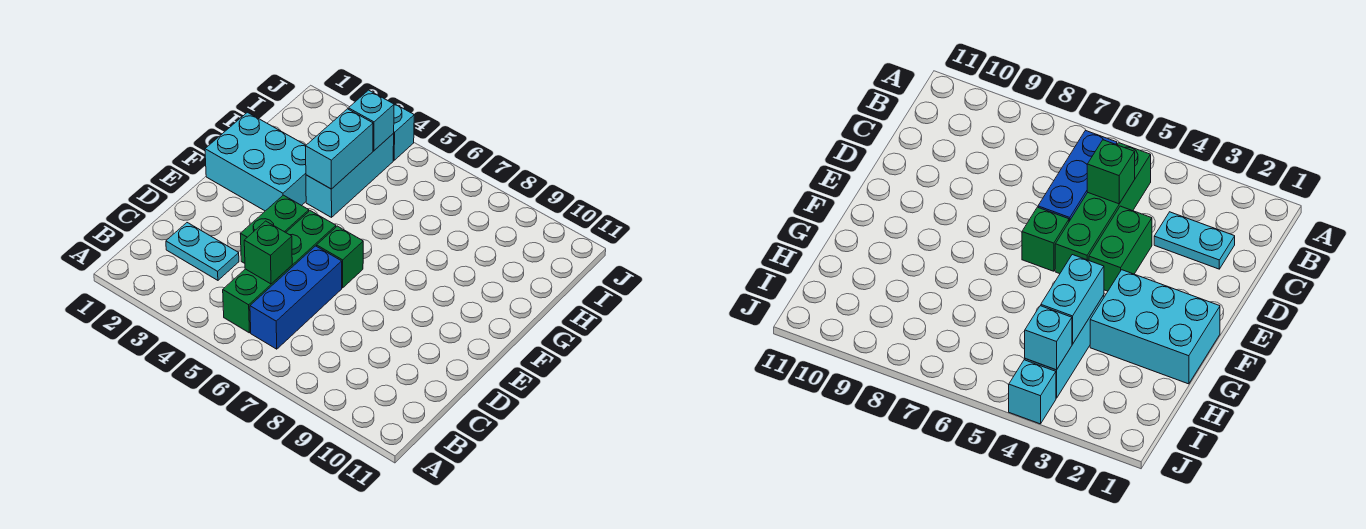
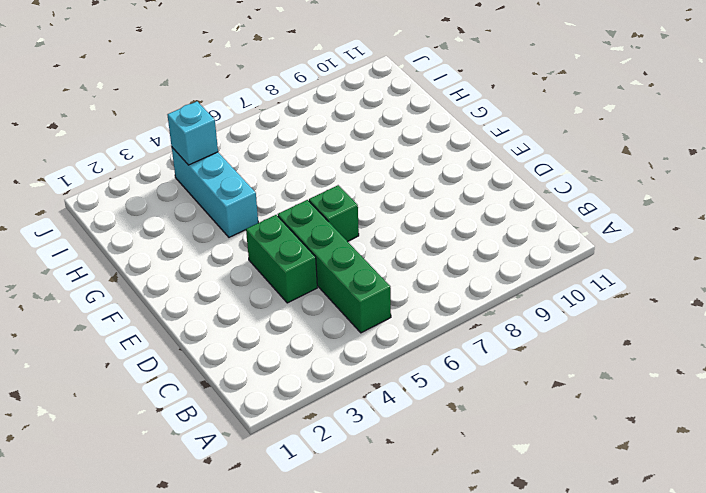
none -> blue 1x3 brick [250,246,342,349]
none -> cyan 1x2 plate [166,223,239,280]

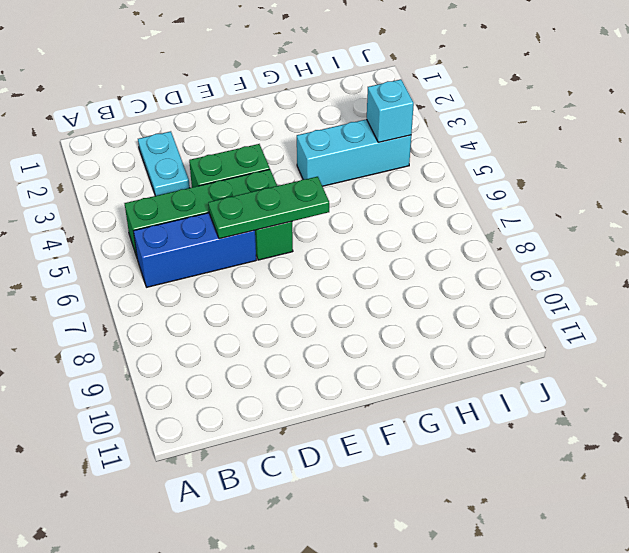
green 1x3 plate [208,177,329,239] -> none
none -> cyan 2x3 brick [205,112,306,211]
none -> cyan 1x1 brick [389,101,414,160]

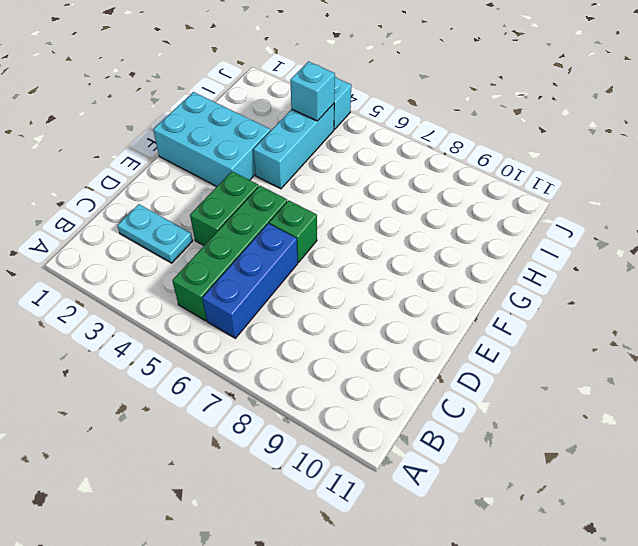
none -> green 1x1 brick [244,221,292,284]
none -> cyan 1x2 brick [306,109,373,189]

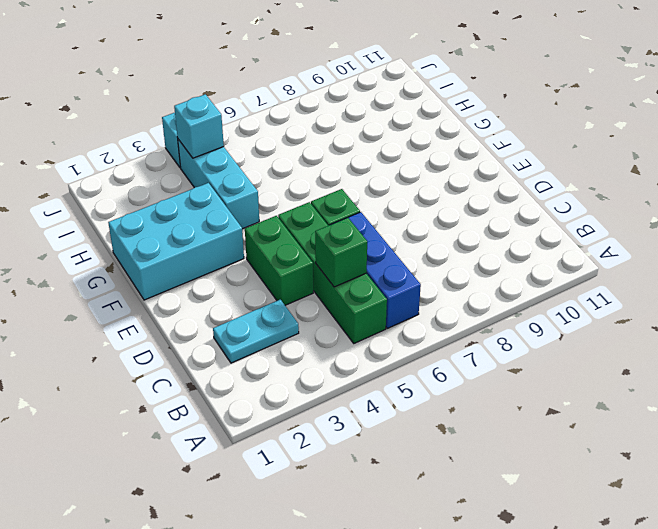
none -> cyan 1x2 brick [306,109,373,189]

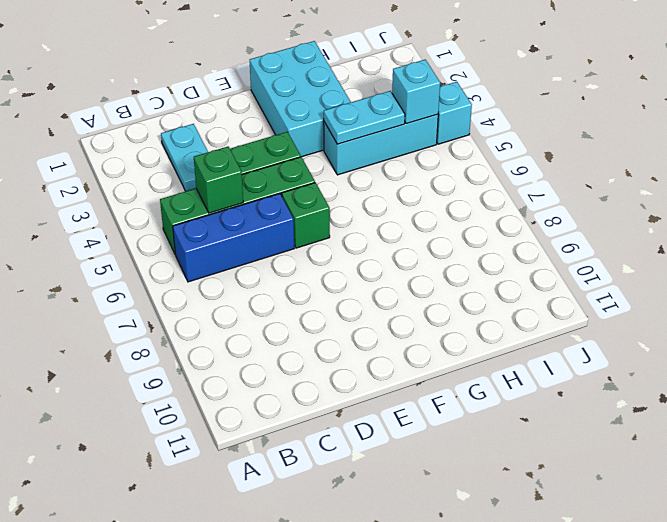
cyan 1x2 plate [324,91,405,144] -> cyan 1x2 brick [306,109,373,189]

